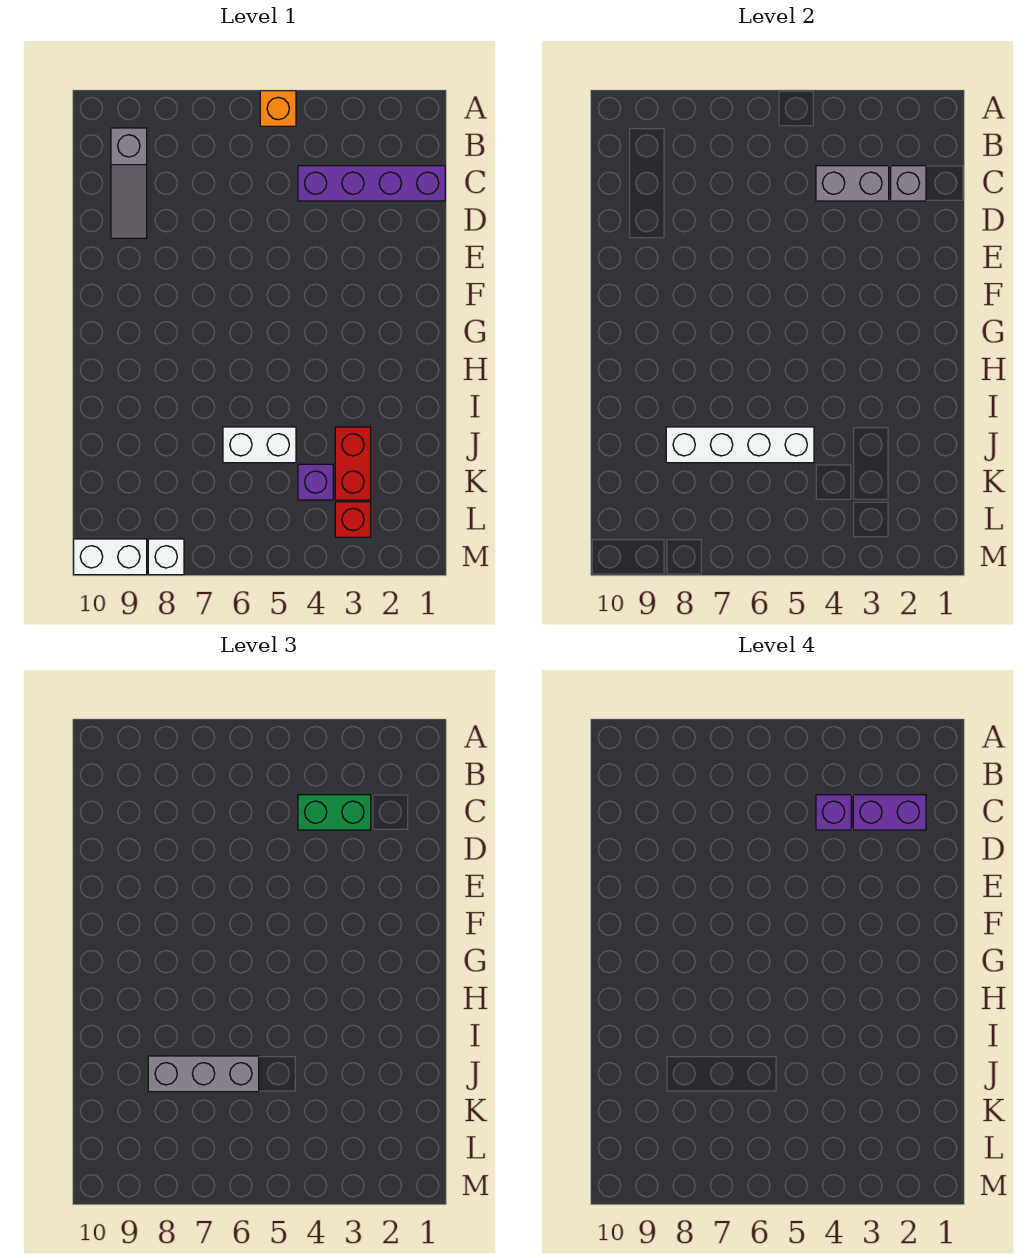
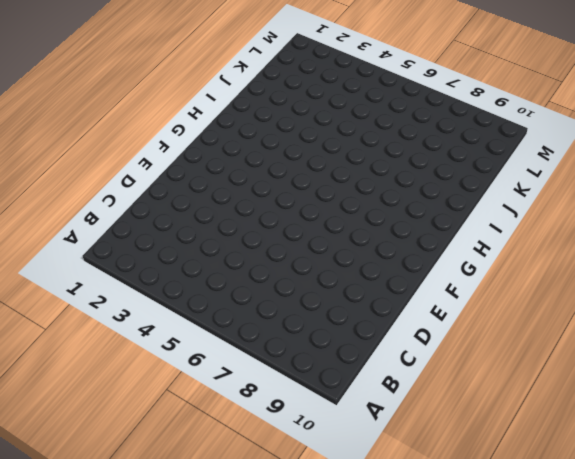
none -> orange 1x1 brick [260,91,296,126]
none -> grey 1x3 slope [111,128,147,238]
none -> purple 1x4 brick [298,166,445,201]

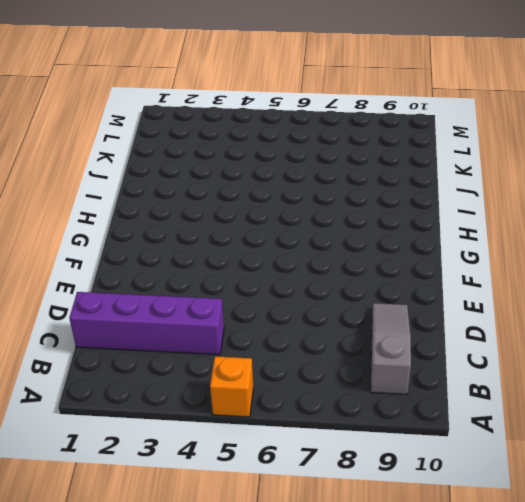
none -> red 1x2 brick [335,427,371,500]
none -> white 1x2 brick [223,427,296,463]
none -> purple 1x1 brick [298,464,333,500]

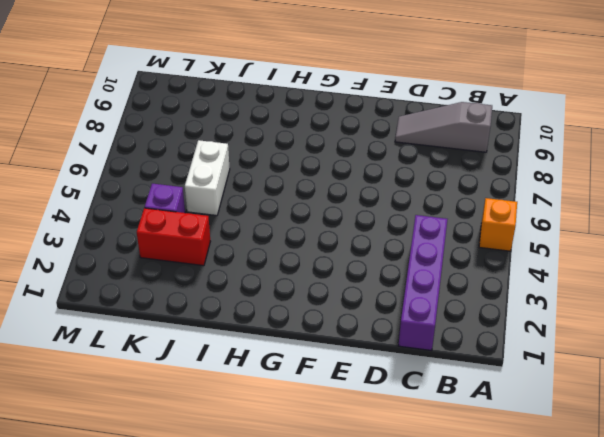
none -> red 1x1 brick [335,502,371,537]
none -> white 1x1 brick [148,539,184,575]
none -> white 1x2 brick [74,539,147,575]

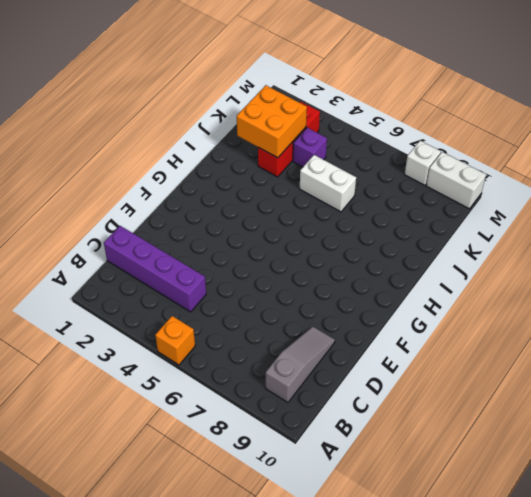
orange 2x2 brick [237,85,307,158] -> none
none -> grey 1x1 brick [891,166,926,201]
none -> grey 1x2 brick [816,166,889,201]
none -> white 1x4 brick [666,427,814,463]

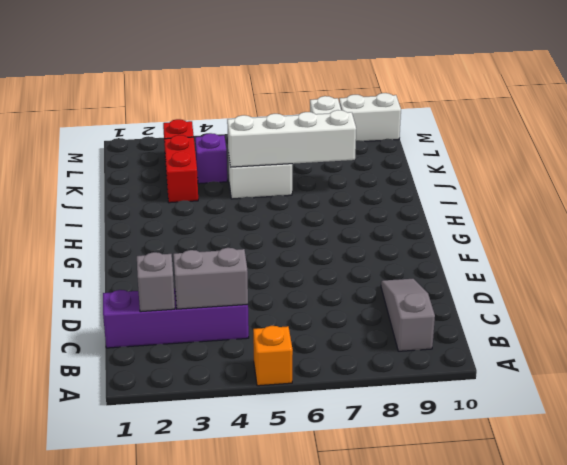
none -> green 1x2 brick [298,795,371,830]
none -> grey 1x3 brick [148,1056,259,1092]
none -> purple 1x2 brick [853,795,926,830]

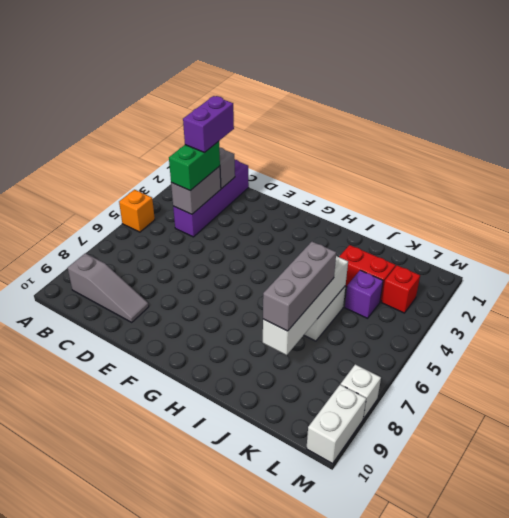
none -> purple 1x1 brick [816,795,851,830]

